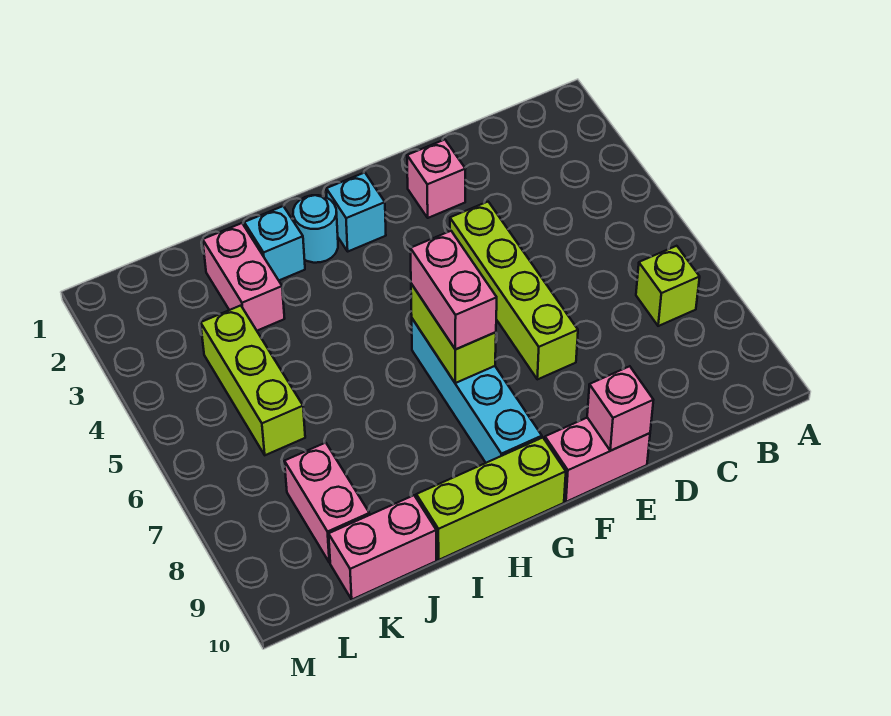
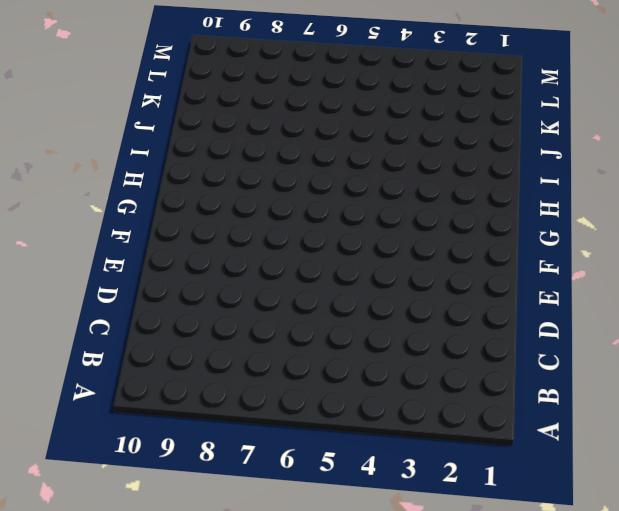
none -> lime 1x1 brick [636,246,700,326]
none -> pink 1x1 brick [407,140,465,218]
none -> lime 1x4 brick [450,202,578,379]

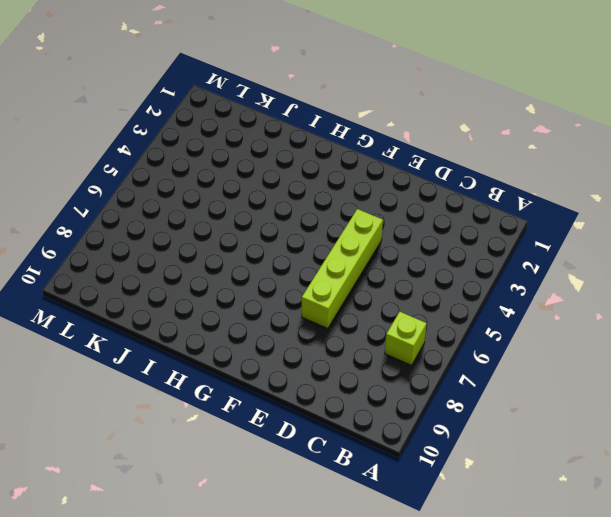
none -> pink 1x1 brick [407,140,465,218]
none -> pink 1x2 brick [545,418,650,502]
none -> cyan 1x1 brick [326,173,386,251]

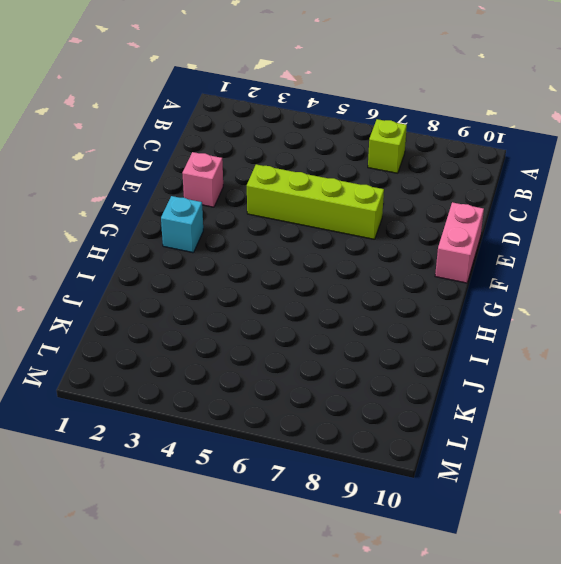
none -> cyan 1x4 brick [412,319,542,463]
none -> lime 1x3 brick [416,438,566,560]
none -> cyan 1x1 round brick [293,195,338,263]

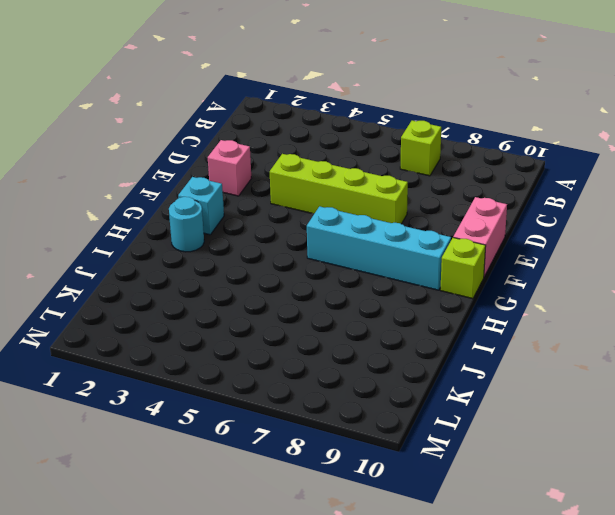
lime 1x1 brick [440,238,486,299] -> lime 1x3 brick [416,438,566,560]
none -> cyan 1x1 brick [244,206,305,280]
none -> pink 1x2 brick [203,223,285,331]
none -> pink 1x2 brick [329,495,436,599]

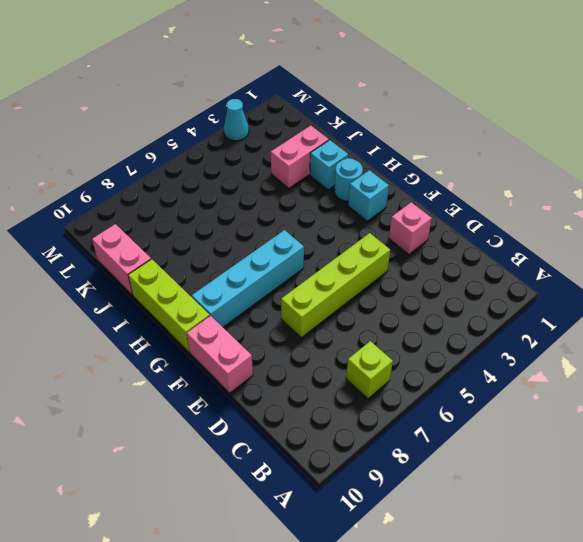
cyan 1x1 cone [224,99,249,141] -> none
none -> lime 1x3 brick [201,306,305,455]
none -> pink 1x2 brick [284,443,370,563]
none -> pink 1x1 brick [587,366,653,451]

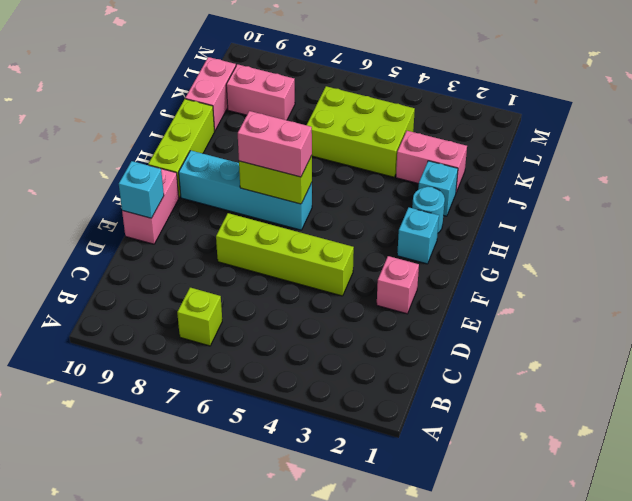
cyan 1x1 brick [119,161,164,218] -> pink 1x1 brick [587,366,653,451]
lime 2x3 brick [307,86,415,177] -> lime 1x3 brick [201,306,305,455]

